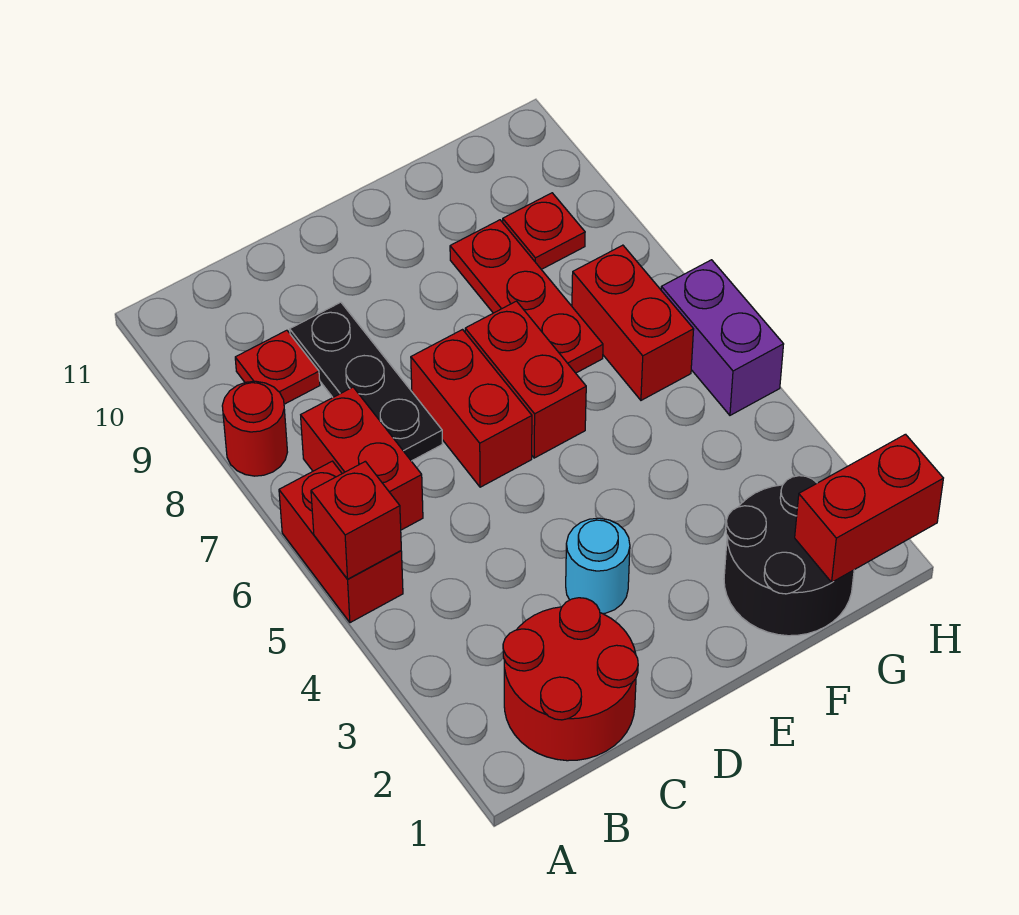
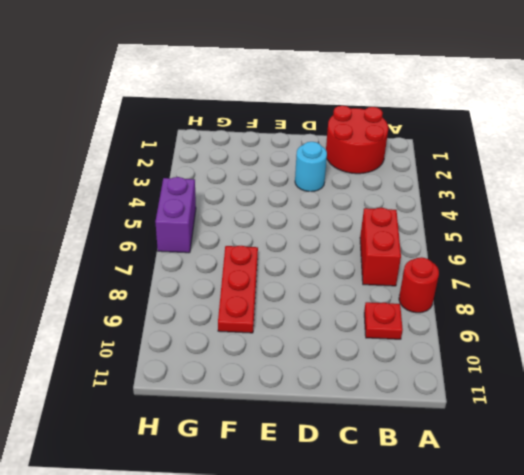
none -> red 1x2 brick [279,461,403,623]
none -> black 1x3 plate [290,302,442,461]
none -> red 1x2 brick [411,330,532,487]

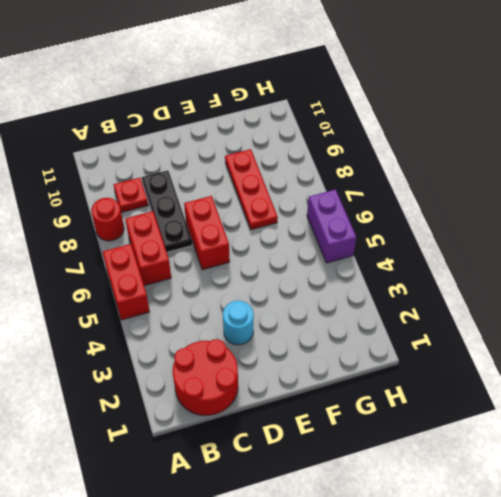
none -> red 1x2 brick [465,301,586,458]
none -> black 2x2 round brick [724,476,854,636]
none -> red 1x2 brick [572,245,694,400]

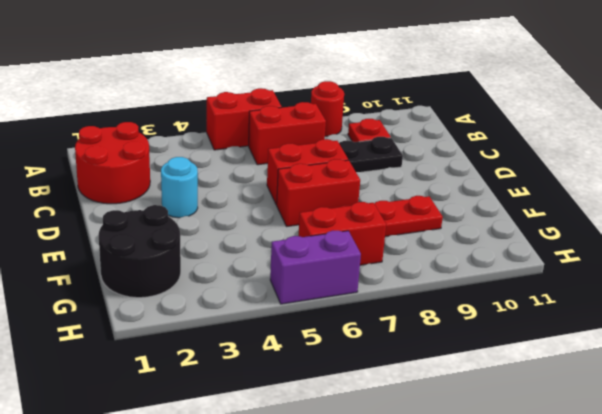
none -> red 1x1 plate [503,193,585,269]
none -> red 1x1 brick [311,461,401,579]
none -> red 1x2 brick [795,434,943,582]

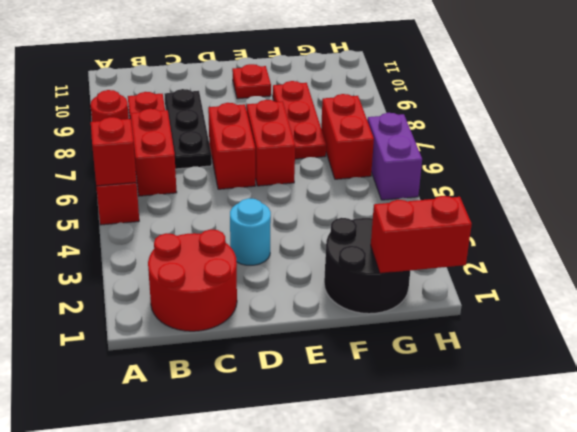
red 1x1 plate [232,64,271,99] -> red 1x1 plate moved to [503,193,585,269]

